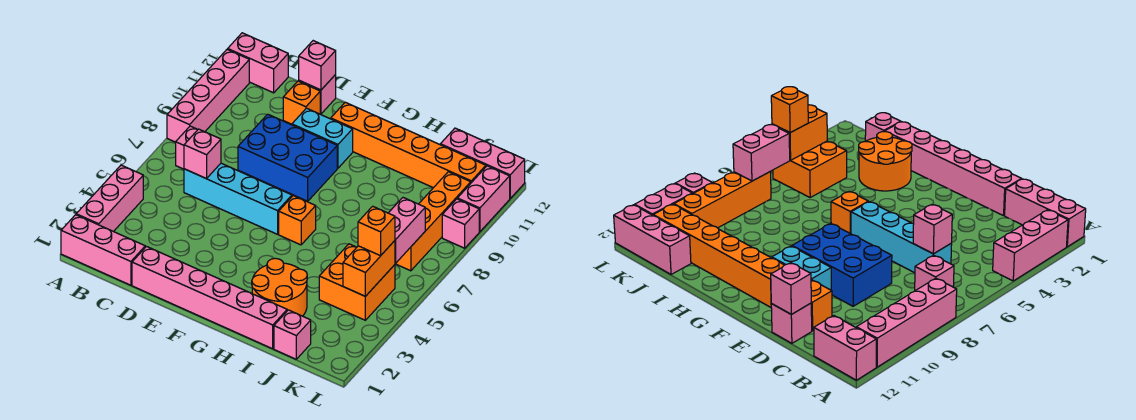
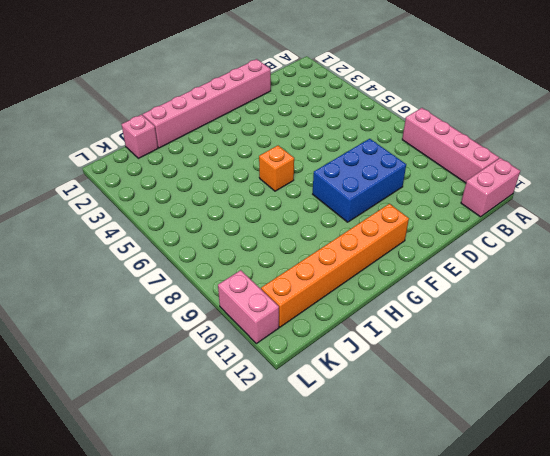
none -> pink 1x3 brick [61,215,145,285]
none -> pink 1x3 brick [76,165,143,232]
none -> pink 1x1 brick [176,126,198,169]

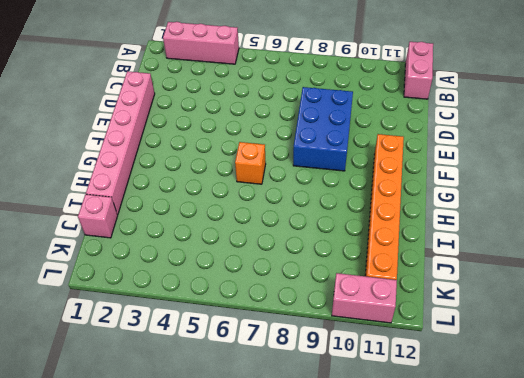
none -> pink 1x3 brick [61,215,145,285]
none -> pink 1x4 brick [167,49,249,142]
none -> pink 1x1 brick [176,126,198,169]

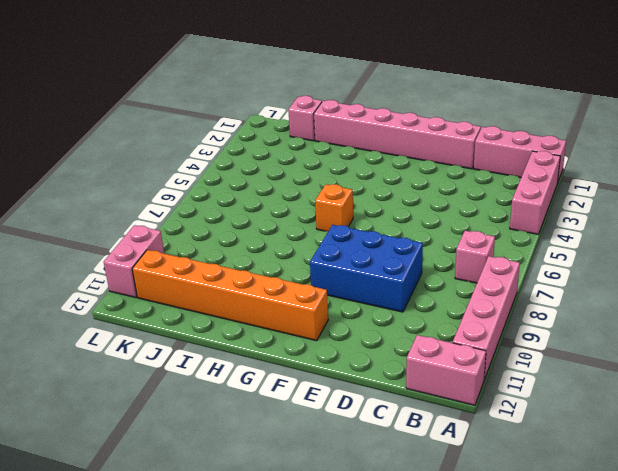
none -> cyan 1x4 brick [184,163,292,234]
none -> orange 1x1 brick [283,81,320,124]
none -> pink 1x1 brick [299,75,336,114]

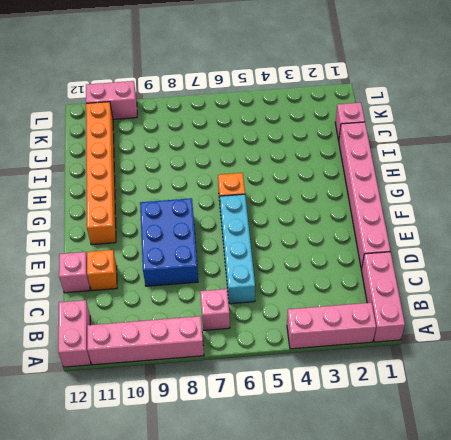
none -> cyan 1x2 brick [292,108,353,168]
none -> orange 2x2 round brick [252,258,307,316]
none -> orange 2x2 brick [319,244,395,320]

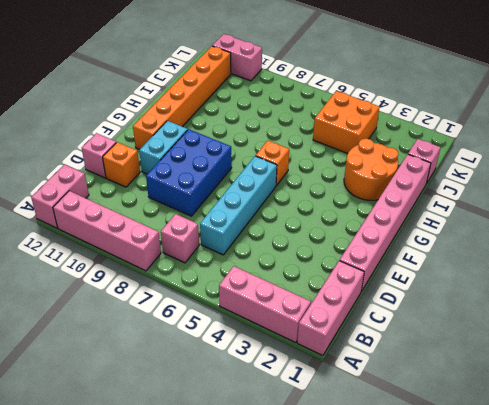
none -> pink 1x3 brick [440,128,525,199]
none -> orange 1x4 brick [395,172,471,271]
none -> pink 1x1 brick [442,199,479,248]

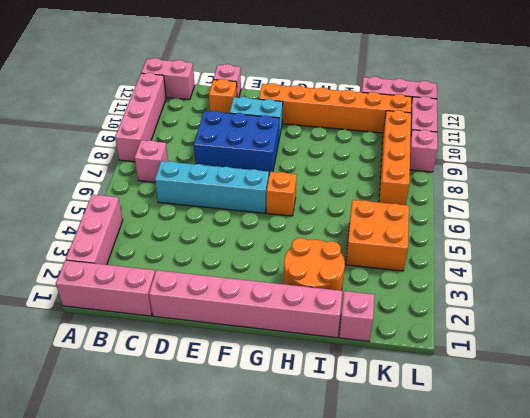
none -> pink 1x1 brick [184,129,221,178]
none -> pink 1x1 brick [299,41,336,90]
none -> orange 1x2 brick [343,241,395,296]

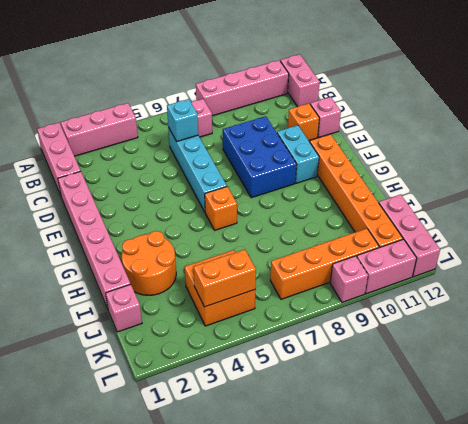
cyan 1x1 brick [167,99,198,141] -> pink 1x1 brick [184,129,221,178]
none -> pink 1x1 brick [299,41,336,90]
none -> pink 1x2 brick [389,198,425,263]
none -> orange 1x1 brick [358,206,395,256]

